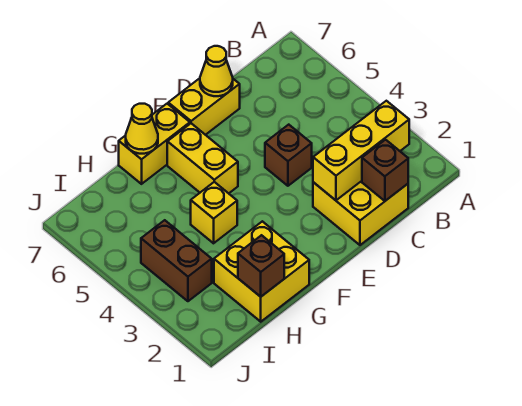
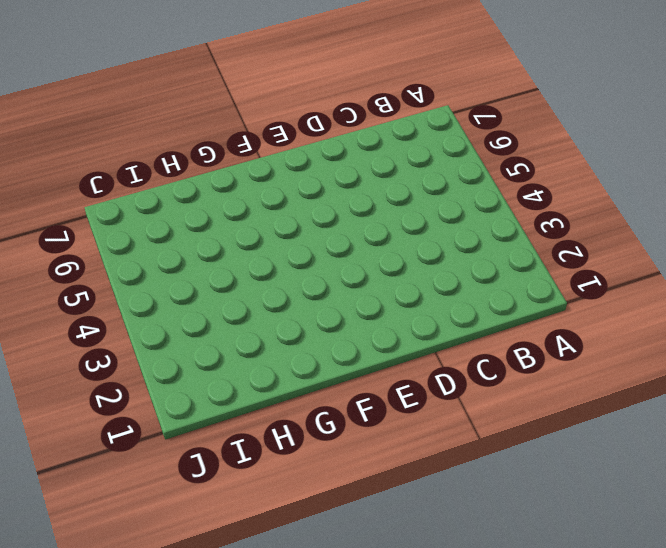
none -> yellow 2x2 brick [313,181,408,245]
none -> brown 1x1 brick [265,125,312,186]
none -> yellow 1x2 brick [168,78,240,135]

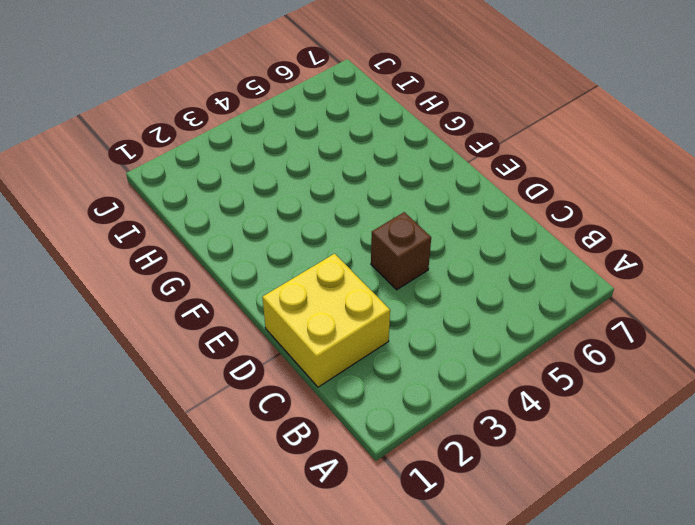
none -> yellow 1x2 brick [168,78,240,135]
none -> yellow 1x2 brick [167,123,238,193]
none -> yellow 1x2 brick [119,104,190,184]

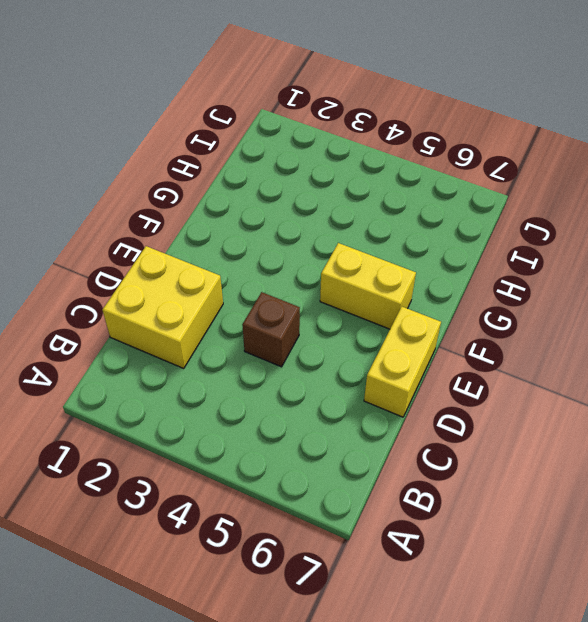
none -> yellow 1x2 brick [119,104,190,184]
none -> yellow 2x2 brick [214,221,309,322]
none -> yellow 1x1 brick [191,182,237,243]

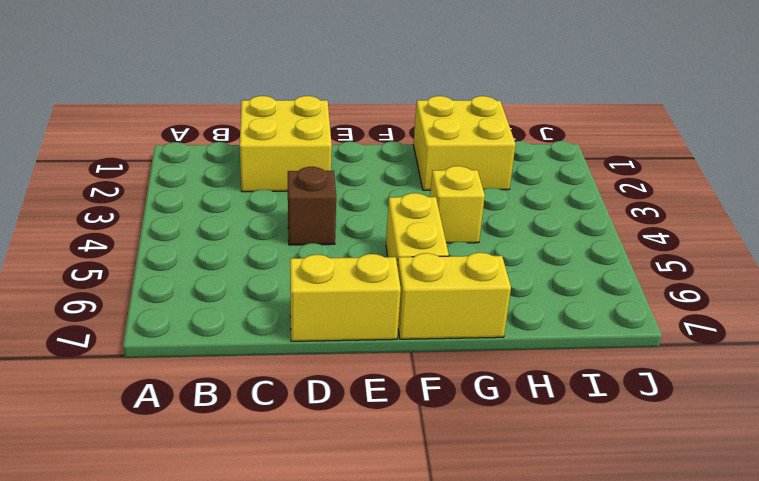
none -> brown 1x2 brick [141,220,212,301]
none -> yellow 1x3 brick [313,101,409,200]
none -> brown 1x1 brick [362,140,408,201]

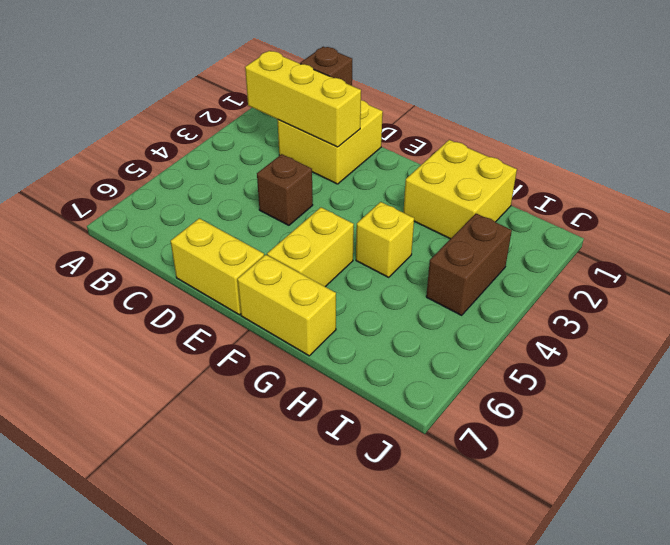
none -> yellow 1x1 cone [200,46,233,96]
none -> yellow 1x1 cone [126,104,158,154]
none -> brown 1x1 brick [238,235,284,297]

